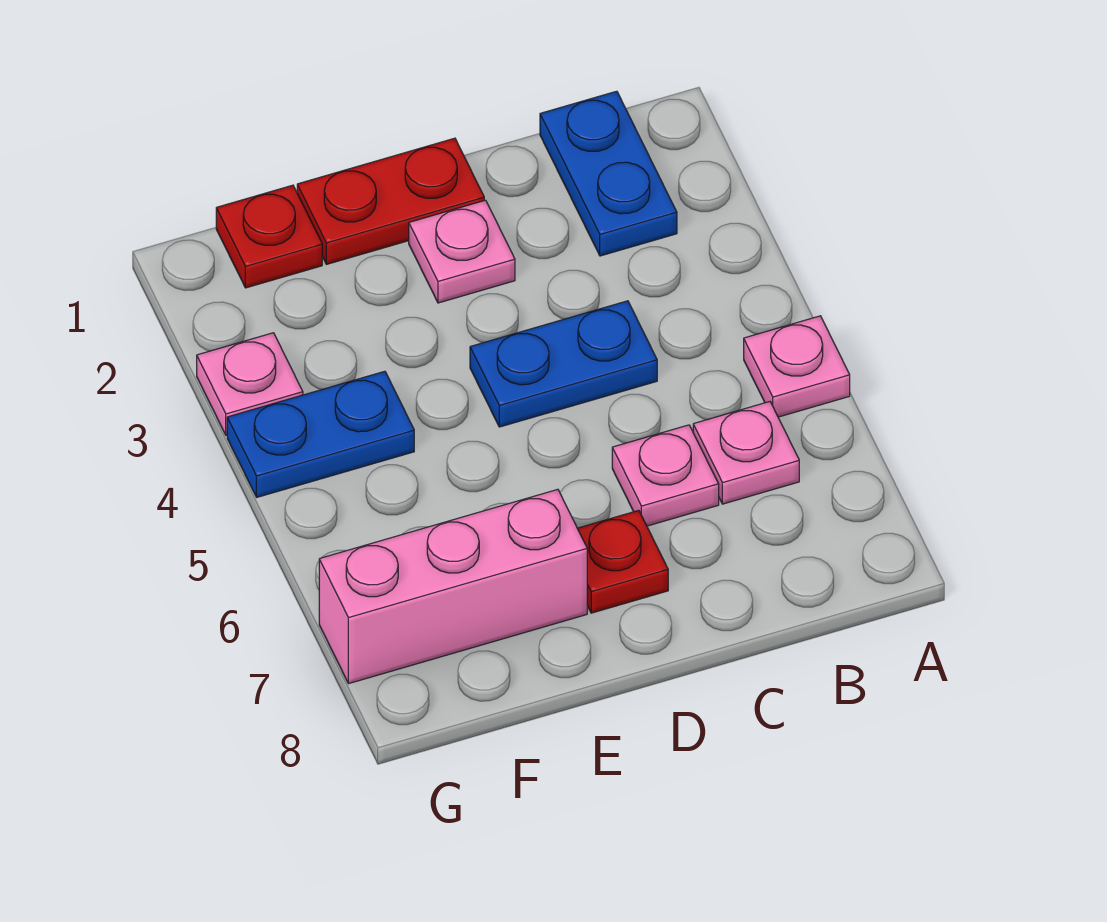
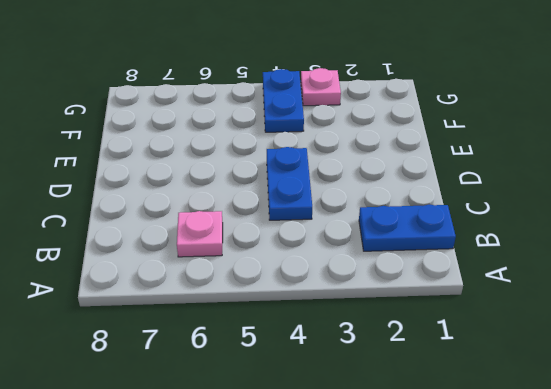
none -> pink 1x1 plate [744,316,850,417]
none -> pink 1x1 plate [612,425,719,526]
none -> red 1x2 plate [297,138,484,264]

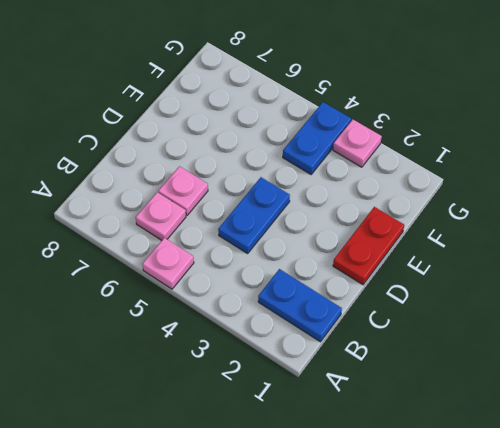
none -> pink 1x1 plate [409,200,515,303]
none -> red 1x1 plate [577,510,668,613]
none -> pink 1x3 brick [319,489,587,684]

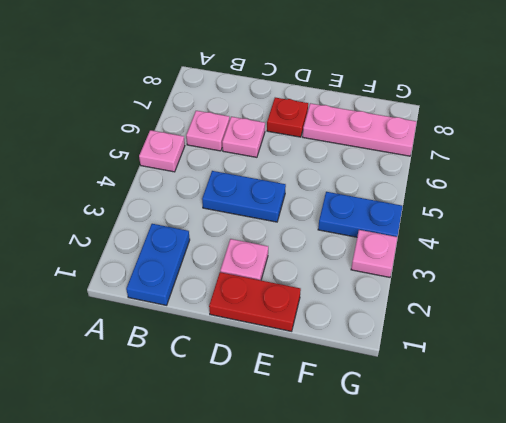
pink 1x3 plate [303,103,416,156] -> pink 1x3 brick [319,489,587,684]
none -> red 1x1 plate [216,185,322,288]

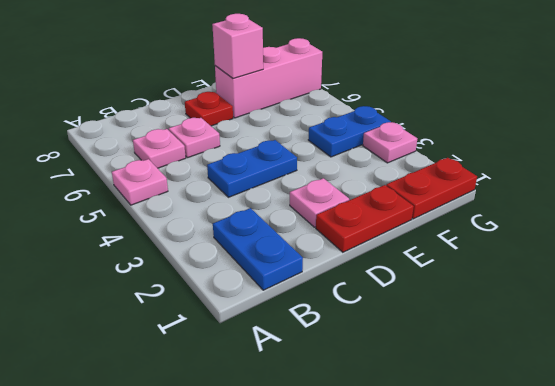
pink 1x1 brick [212,14,263,78] -> none
red 1x2 plate [386,158,477,219] -> red 1x1 plate [216,185,322,288]

